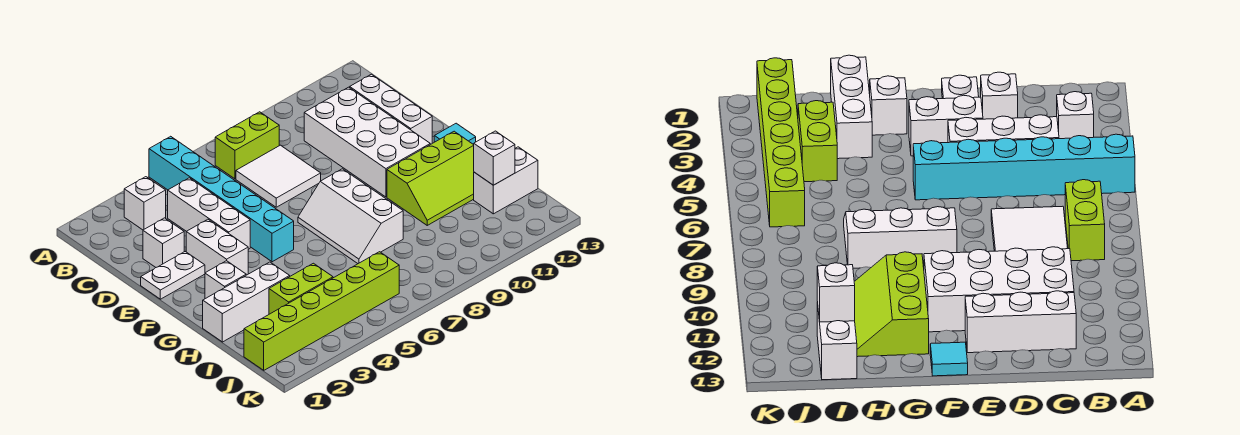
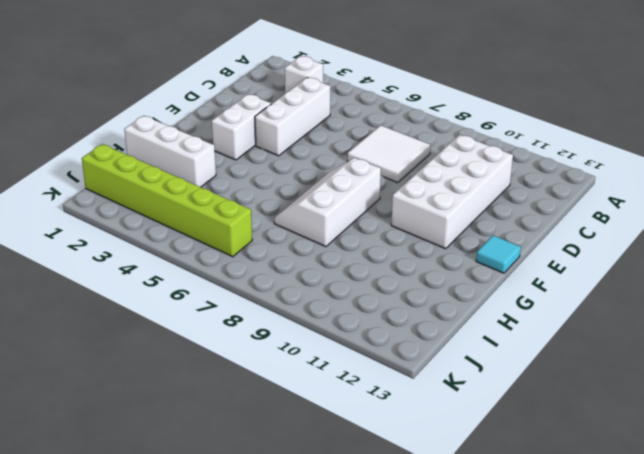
none -> cyan 1x6 brick [149,136,294,262]
none -> lime 1x2 brick [215,112,279,179]
none -> white 1x3 brick [350,74,432,144]

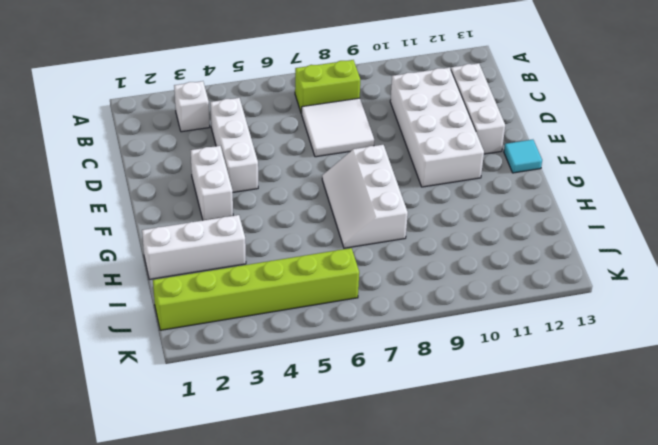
none -> cyan 1x6 brick [149,136,294,262]
none -> white 1x1 brick [143,218,184,267]
none -> white 1x2 plate [141,252,205,299]

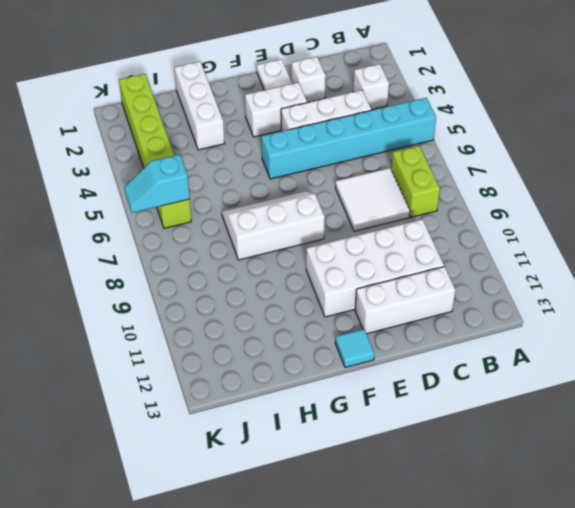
cyan 1x2 slope [124,155,190,213] -> none
none -> white 1x1 brick [205,261,246,299]
none -> lime 2x3 slope [387,131,474,225]
none -> lime 1x2 brick [269,263,333,314]

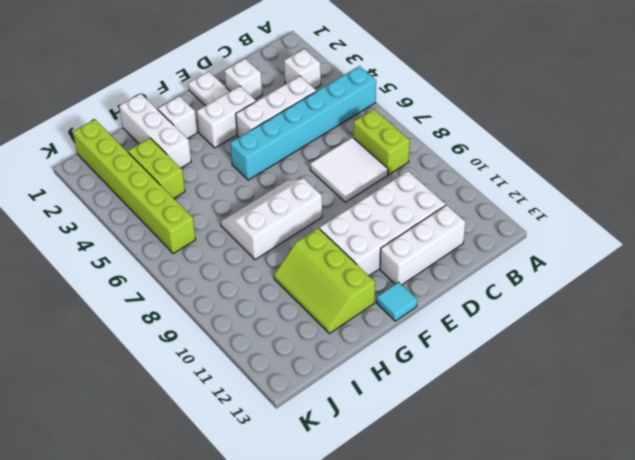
none -> white 1x2 brick [474,147,538,214]
none -> white 1x1 brick [474,131,515,185]

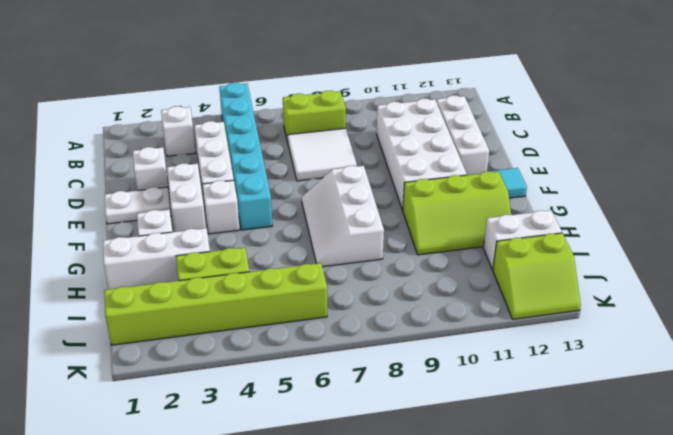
white 1x1 brick [202,180,240,234] -> white 1x1 brick moved to [474,131,515,185]
lime 2x2 slope [493,233,581,319] -> none

